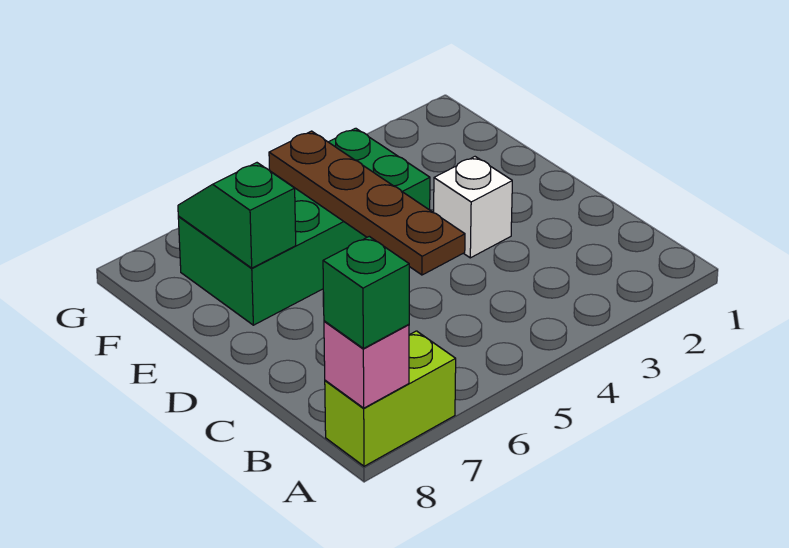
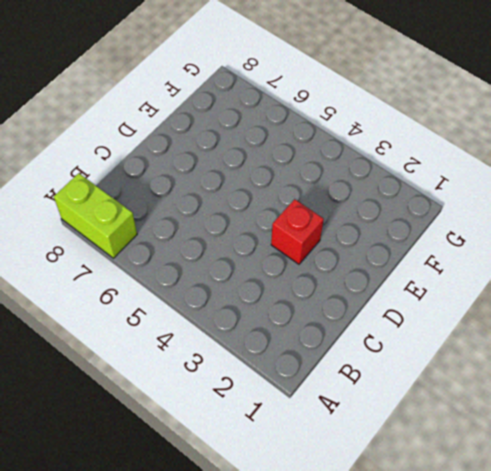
red 1x1 brick [271,199,324,264] -> white 1x1 brick [434,157,512,258]
none -> green 2x4 brick [178,128,430,325]
none -> pink 1x1 brick [324,321,409,408]

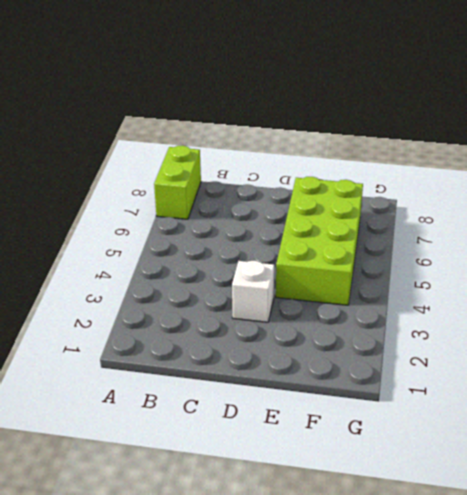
lime 2x4 brick [276,177,363,305] -> green 2x4 brick [178,128,430,325]
none -> pink 1x1 brick [324,321,409,408]
none -> brown 1x4 plate [269,131,465,275]

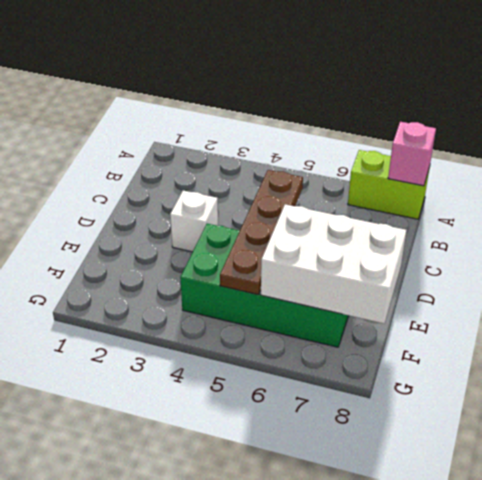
white 2x3 brick [261,204,406,324] -> green 1x2 slope [178,163,296,268]
none -> green 1x1 brick [323,236,409,349]

